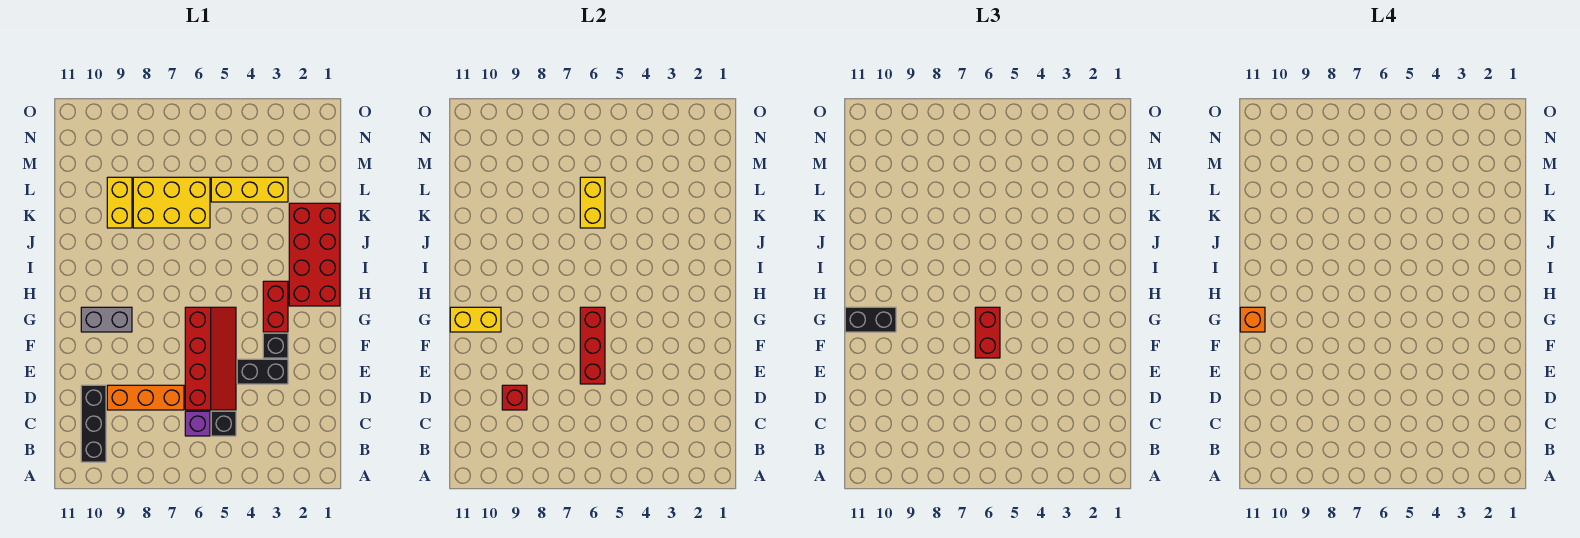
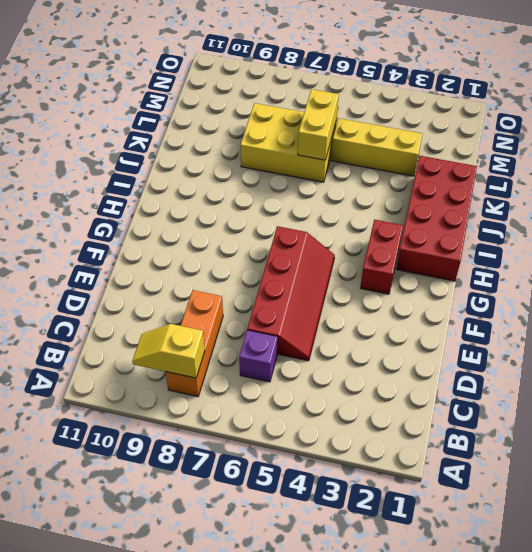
orange 1x3 brick [165,290,223,397] -> orange 1x3 brick turned to [107,385,184,410]
yellow 1x2 slope [132,324,205,378] -> none
none -> black 1x3 brick [81,385,106,462]
none -> black 1x1 brick [211,411,236,436]
none -> black 1x2 brick [237,359,288,384]

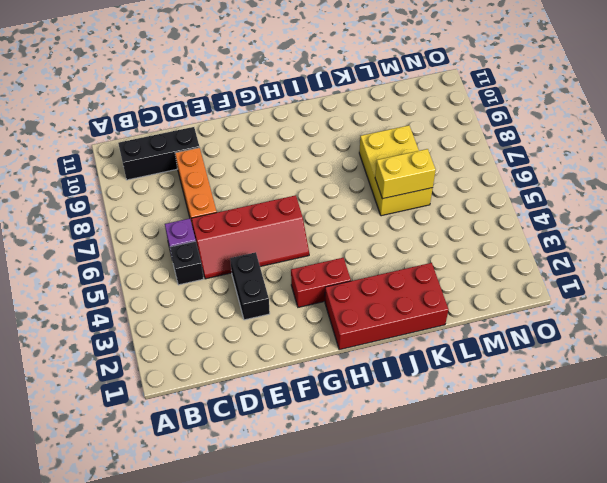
none -> black 1x1 brick [263,333,288,358]
none -> grey 1x2 brick [81,307,132,332]
none -> yellow 1x2 brick [107,177,132,228]

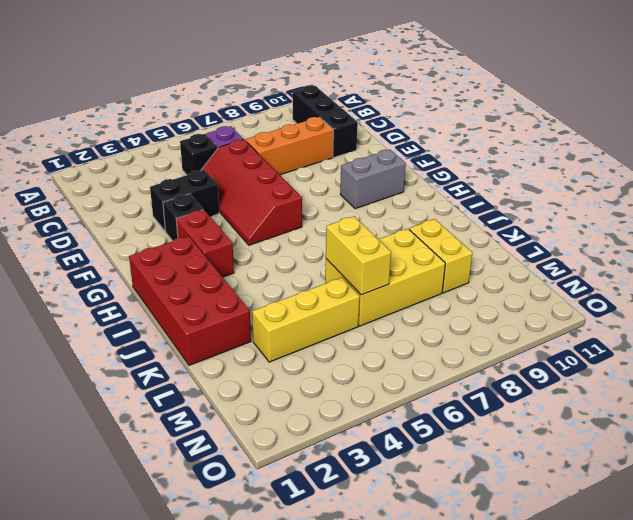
none -> red 1x1 brick [502,385,527,410]
none -> red 1x3 brick [580,307,605,384]
none -> yellow 1x2 brick [450,307,501,332]

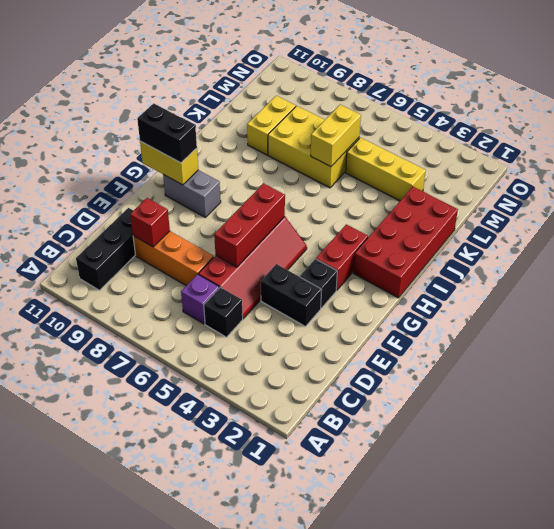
none -> red 1x2 brick [975,307,1000,358]
none -> orange 1x1 brick [1240,307,1265,332]

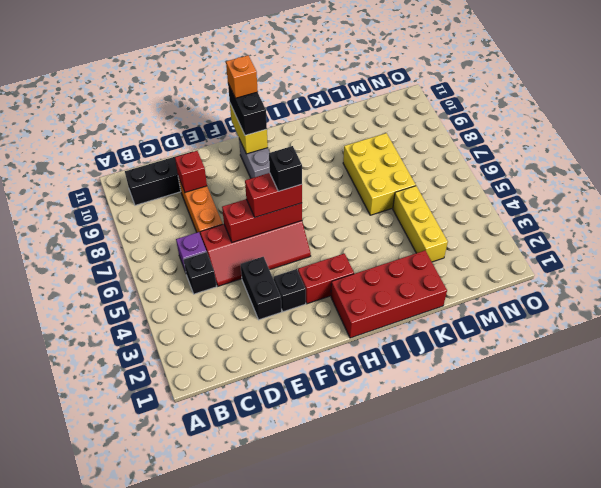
black 1x1 brick [269,146,302,191] -> none
none -> yellow 1x2 brick [107,177,132,228]
none -> yellow 1x2 brick [580,177,605,228]

